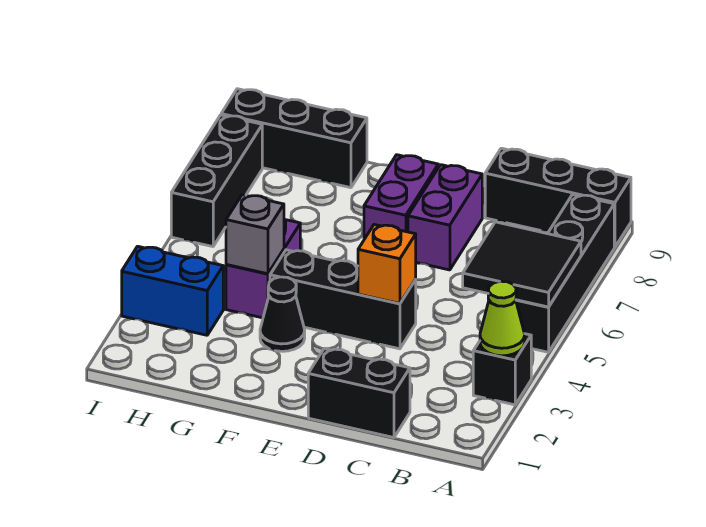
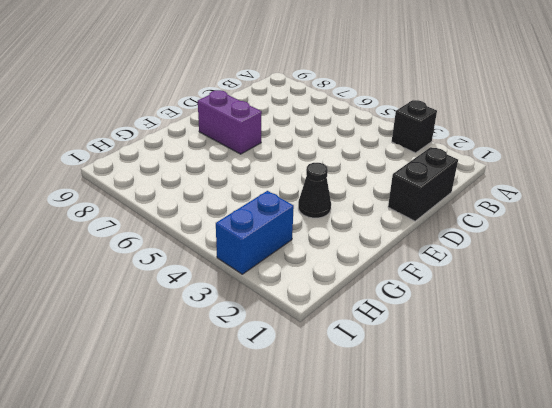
none -> black 1x4 brick [516,194,614,352]
none -> black 1x3 brick [485,148,631,247]
none -> black 1x3 brick [270,250,416,349]

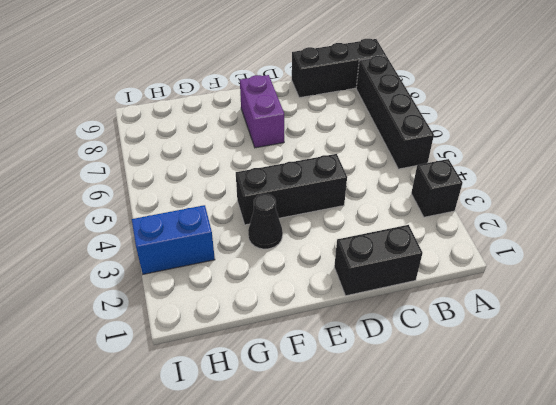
none -> purple 1x2 brick [408,165,482,270]
none -> purple 1x2 brick [226,219,300,318]
none -> black 1x3 brick [221,89,367,188]

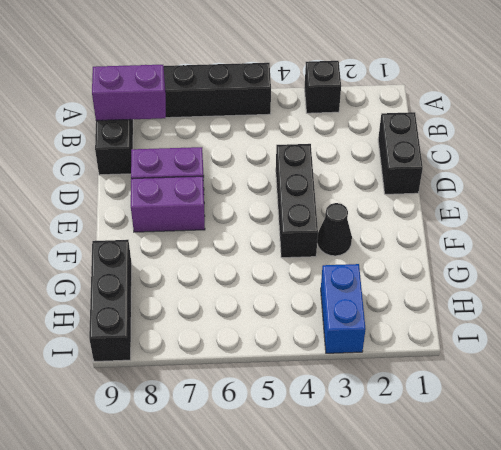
purple 1x2 brick [92,65,166,121] -> purple 1x2 brick moved to [226,219,300,318]
none -> black 1x3 brick [171,115,262,247]
none -> lime 1x1 cone [480,281,525,356]
none -> black 2x2 tile [463,222,581,307]

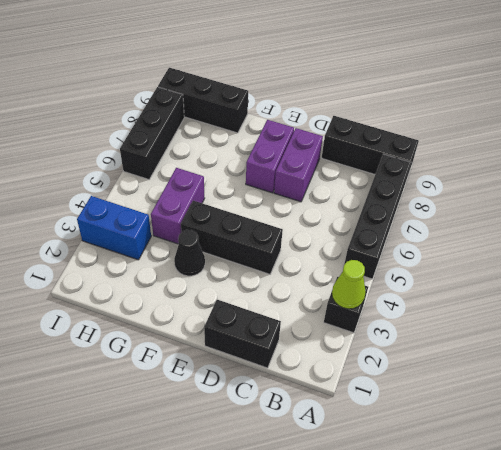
none -> black 2x2 tile [463,222,581,307]
none -> orange 1x1 brick [358,225,416,304]
none -> grey 1x1 brick [226,195,284,274]

